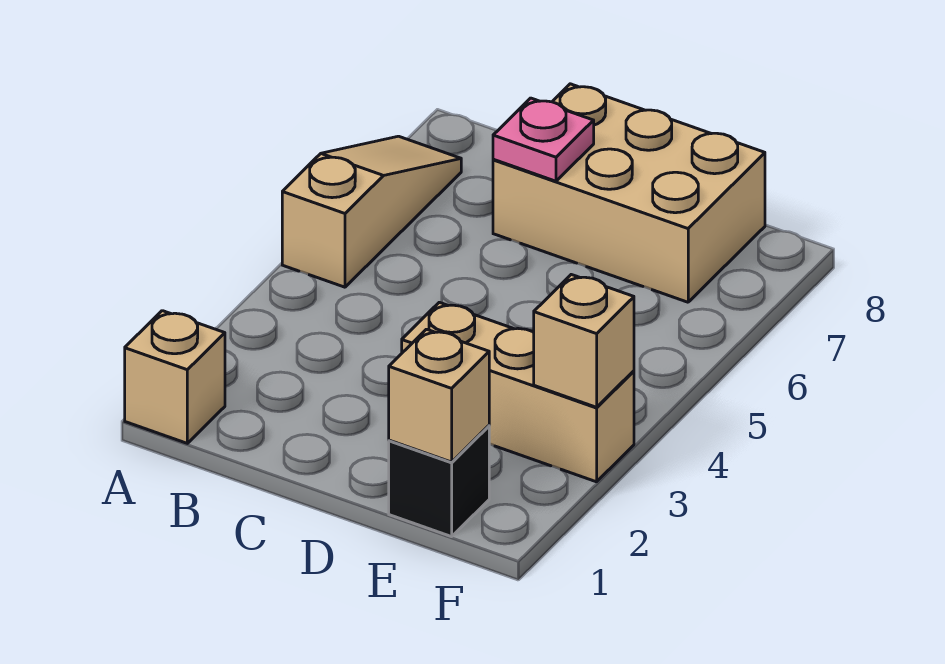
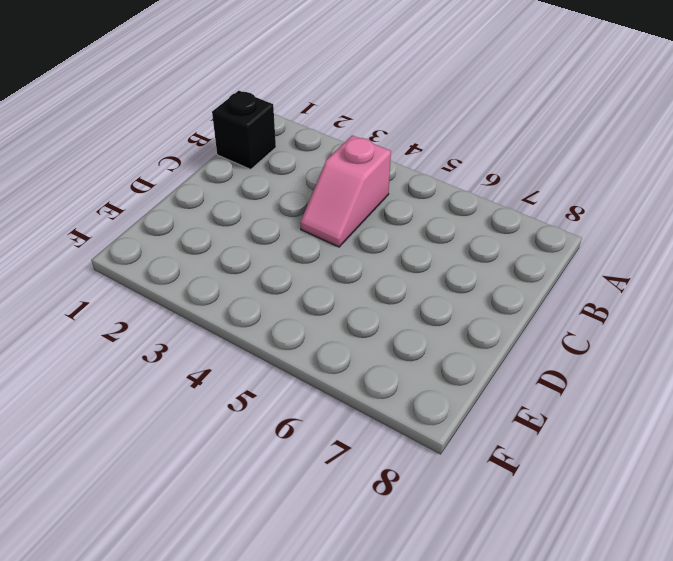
black 1x1 brick [212,91,276,169] -> black 1x1 brick moved to [389,426,489,537]
pink 1x2 slope [301,136,391,247] -> none
none -> tan 1x1 brick [125,311,225,443]
none -> tan 1x3 slope [282,136,461,287]

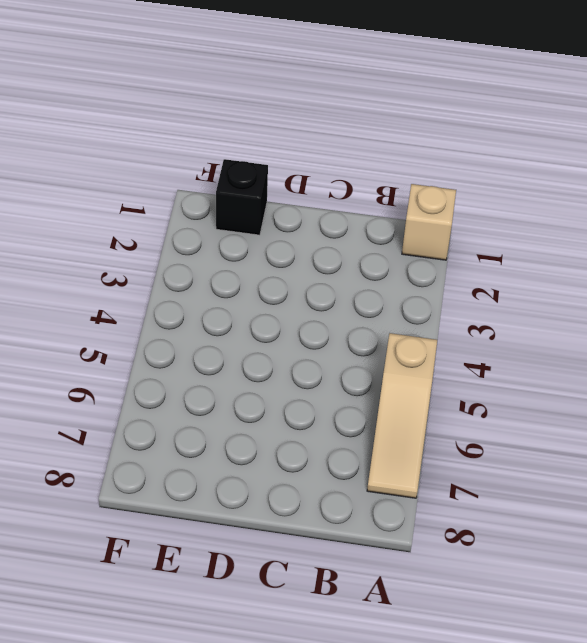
none -> tan 2x3 brick [493,84,765,302]
none -> tan 1x3 brick [402,302,634,482]

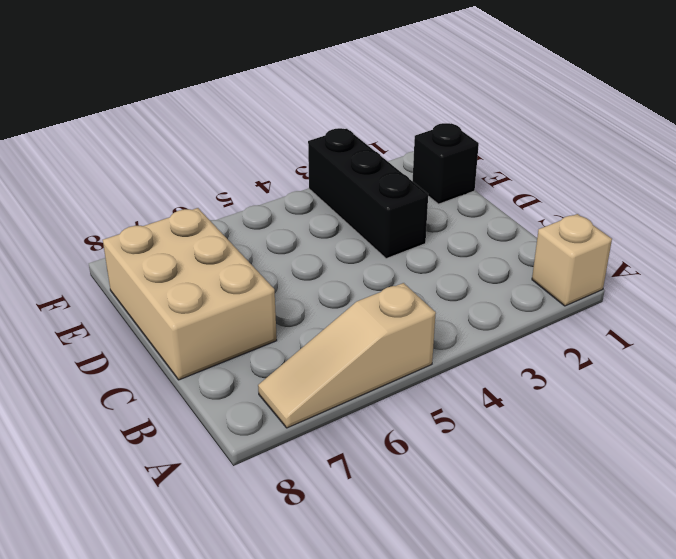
black 1x3 brick [308,128,428,259] -> tan 1x3 brick [402,302,634,482]
none -> pink 1x1 plate [493,98,594,181]
none -> tan 1x1 brick [389,329,489,462]

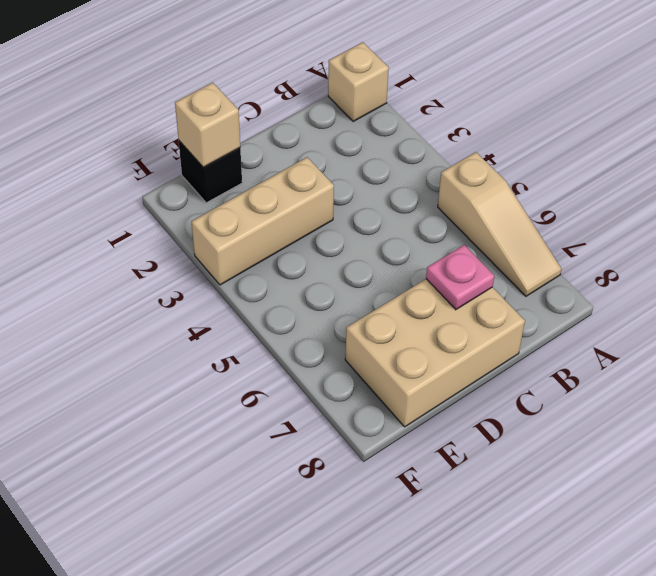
none -> tan 1x1 brick [534,275,634,407]

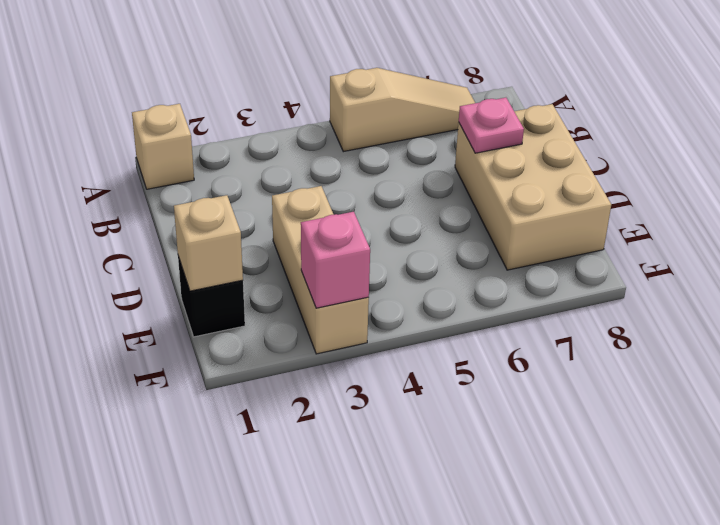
pink 1x1 brick [301,212,370,308] -> tan 1x1 brick [534,275,634,407]

